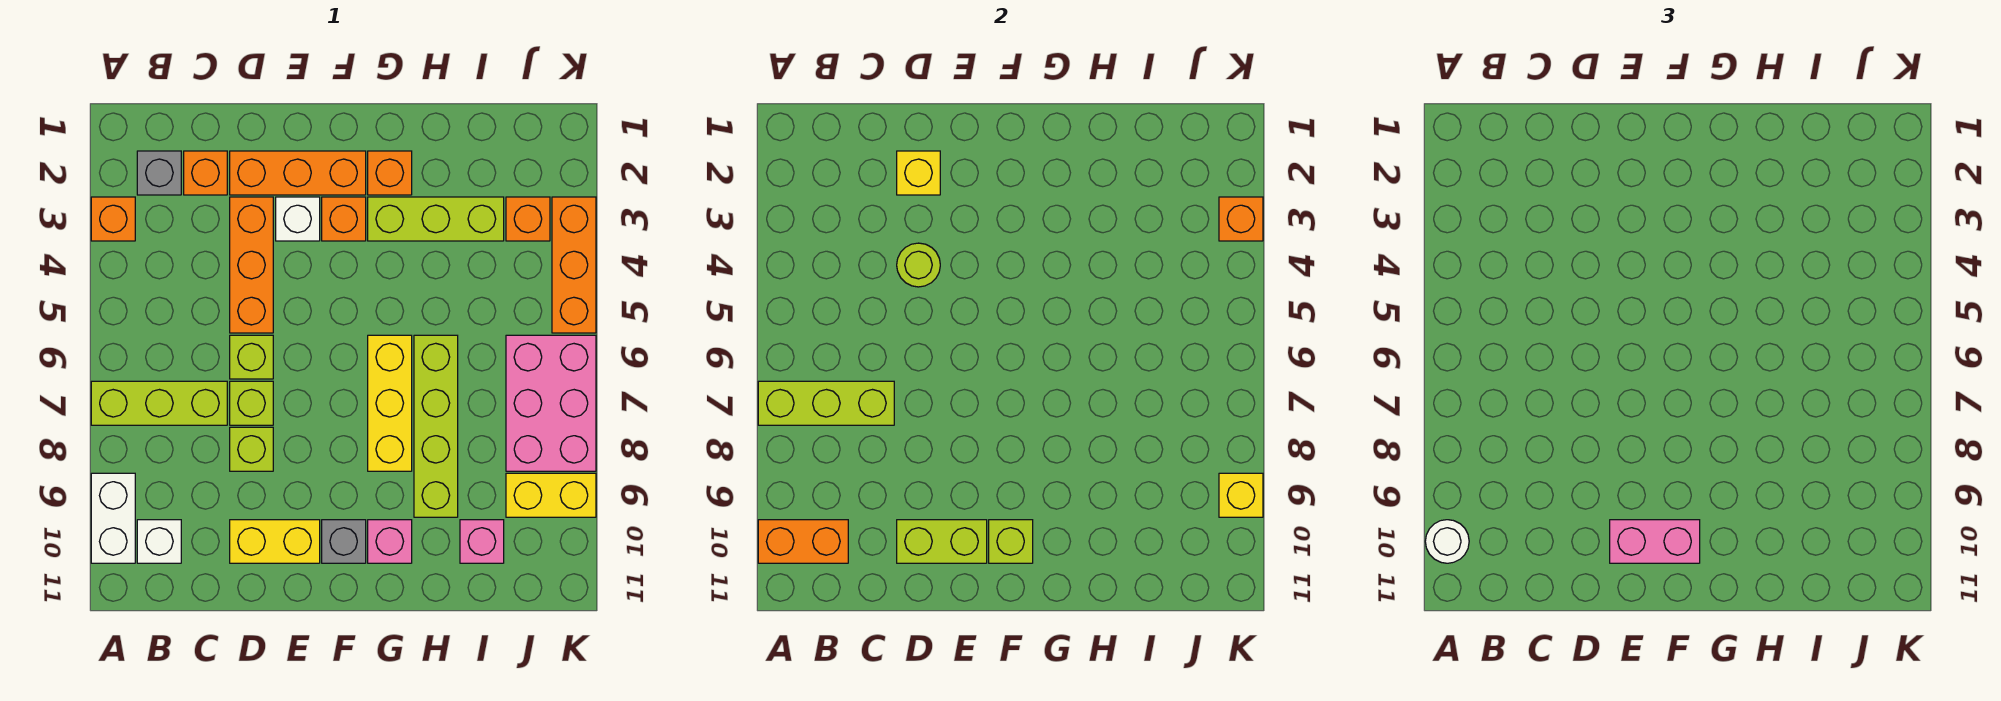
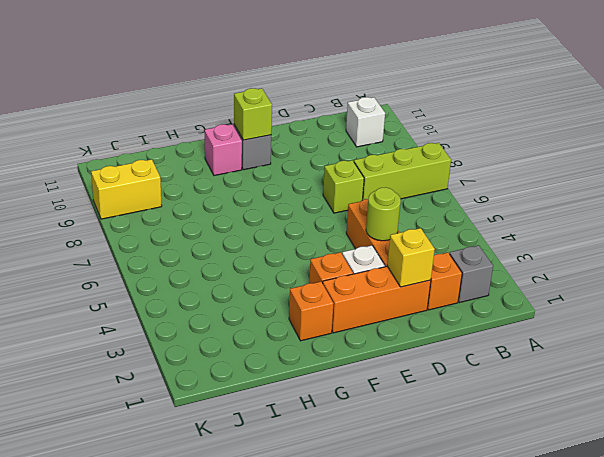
none -> orange 1x1 brick [91,197,135,241]
none -> white 1x2 brick [91,473,135,563]
none -> lime 1x1 brick [230,335,273,379]
none -> lime 1x1 brick [230,427,273,471]

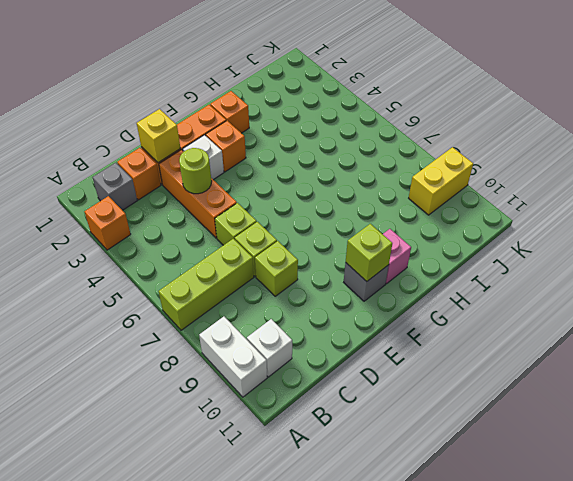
none -> yellow 1x2 brick [230,520,320,563]
none -> lime 1x3 brick [368,197,504,241]
none -> yellow 1x3 brick [368,335,412,471]
none -> lime 1x4 brick [414,335,458,517]

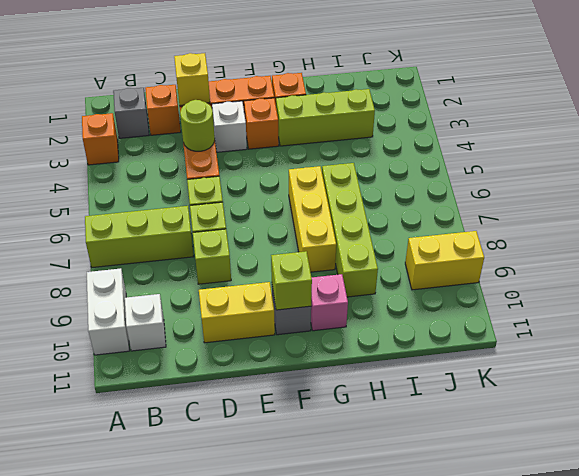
none -> pink 1x1 brick [460,520,504,563]
none -> orange 1x1 brick [506,197,550,241]
none -> pink 2x3 brick [506,335,596,471]
none -> orange 1x3 brick [552,197,596,333]

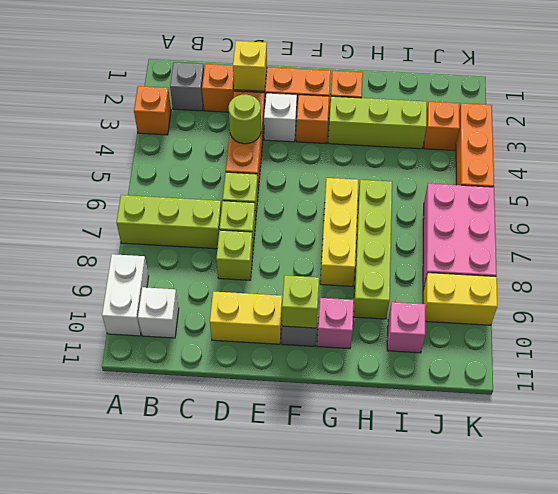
none -> lime 1x3 brick [758,381,894,425]
none -> orange 1x2 brick [758,520,848,563]
none -> lime 1x2 brick [897,520,987,563]
none -> orange 1x1 brick [1219,197,1263,241]

